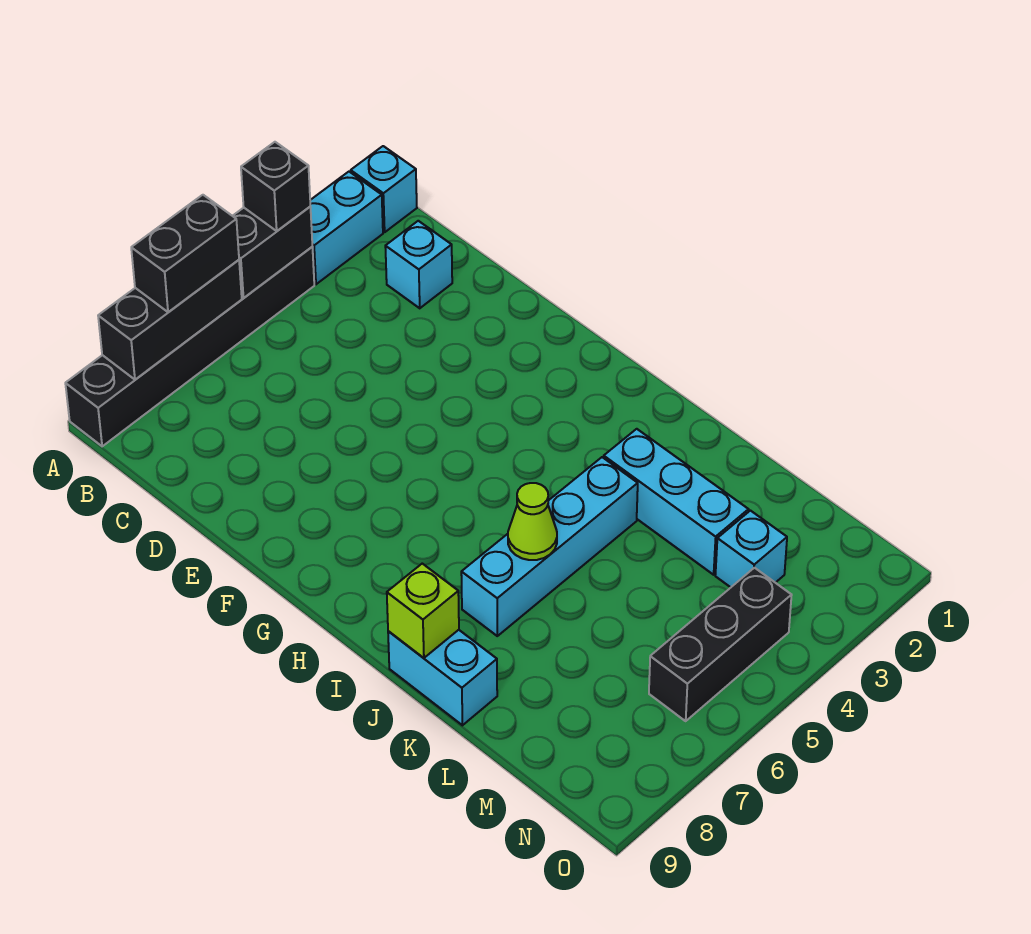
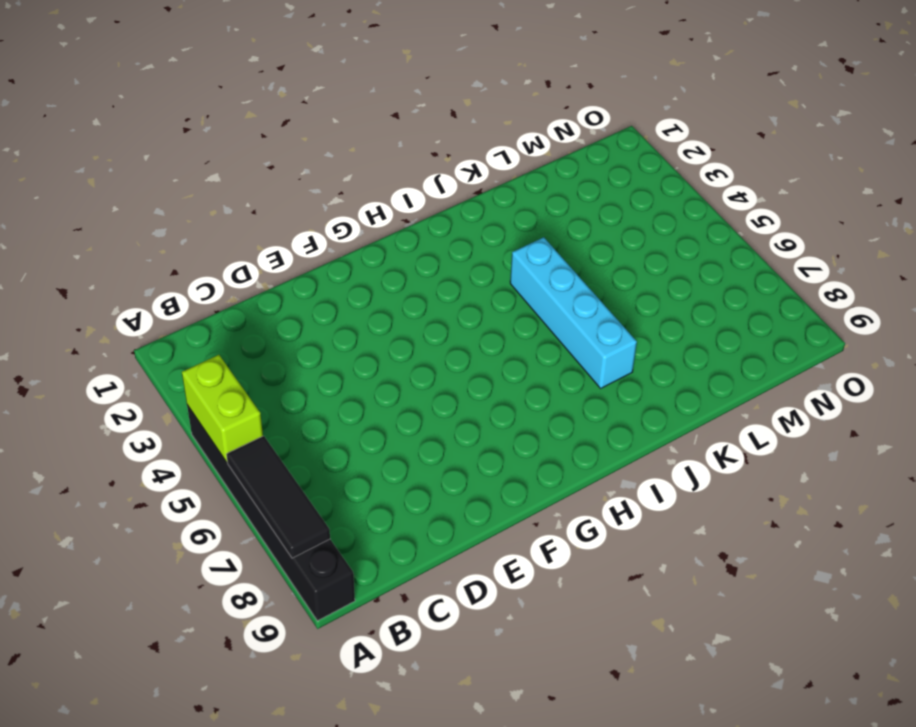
lime 1x2 brick [182,355,263,462] -> black 1x2 brick [233,207,312,298]
black 1x3 tile [226,436,330,558] -> black 1x3 brick [98,260,242,380]
none -> cyan 1x1 brick [351,146,417,232]
none -> cyan 1x2 brick [310,172,383,284]
none -> cyan 1x1 brick [385,221,452,308]

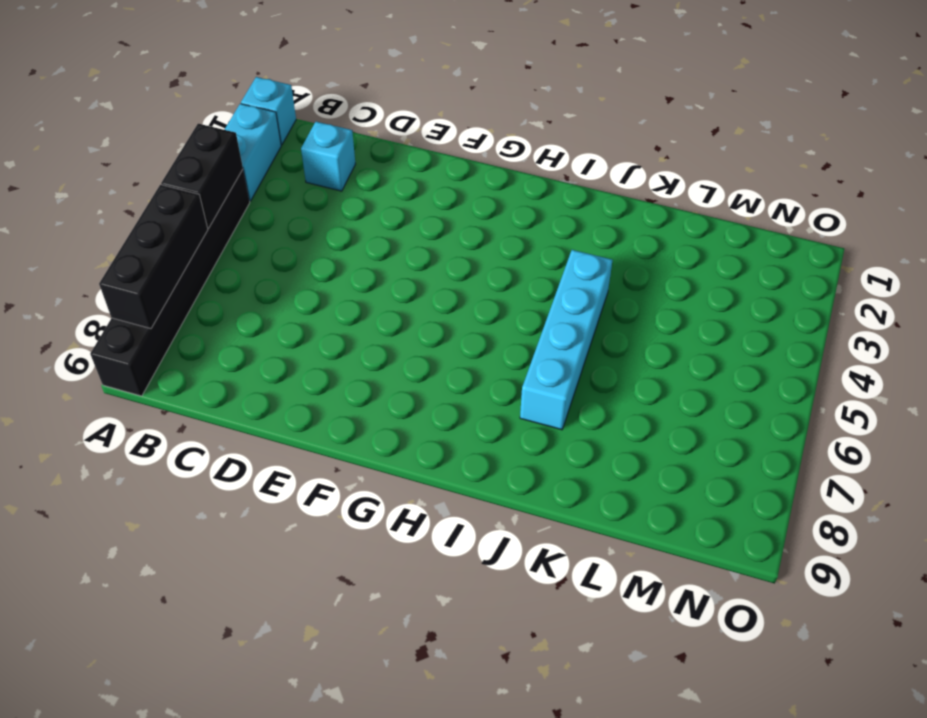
none -> cyan 1x3 brick [604,429,749,575]
none -> cyan 1x2 brick [388,630,497,725]
none -> cyan 1x1 brick [715,511,787,587]

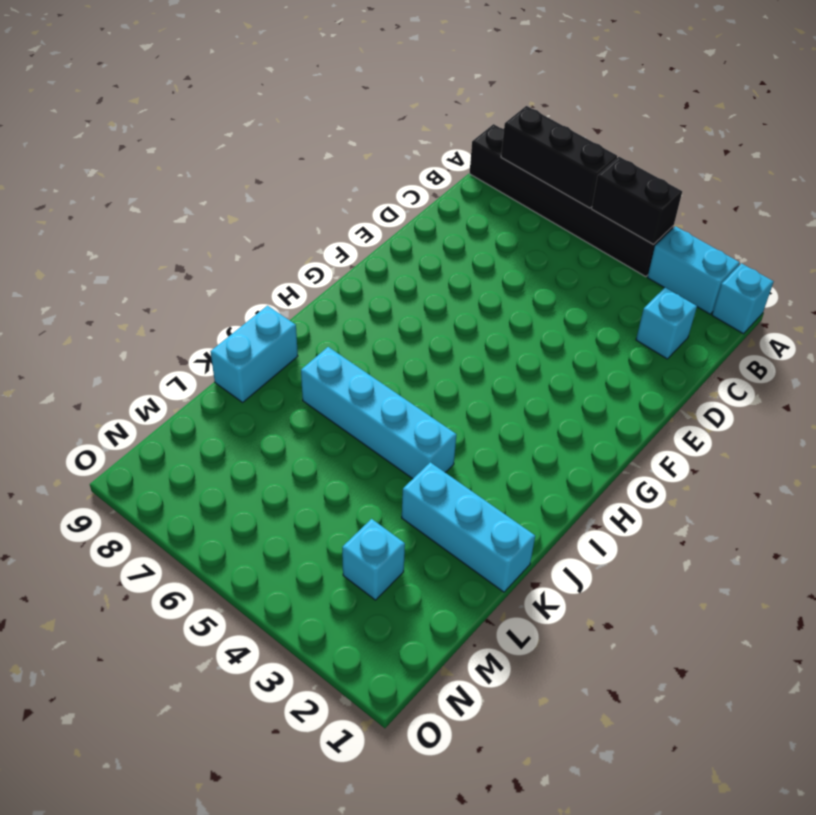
cyan 1x3 brick [402,462,535,592] -> cyan 1x3 brick turned to [604,429,749,575]
none -> black 1x3 brick [649,568,792,721]
none -> lime 1x1 cone [508,483,557,560]
none -> lime 1x1 brick [387,564,459,658]

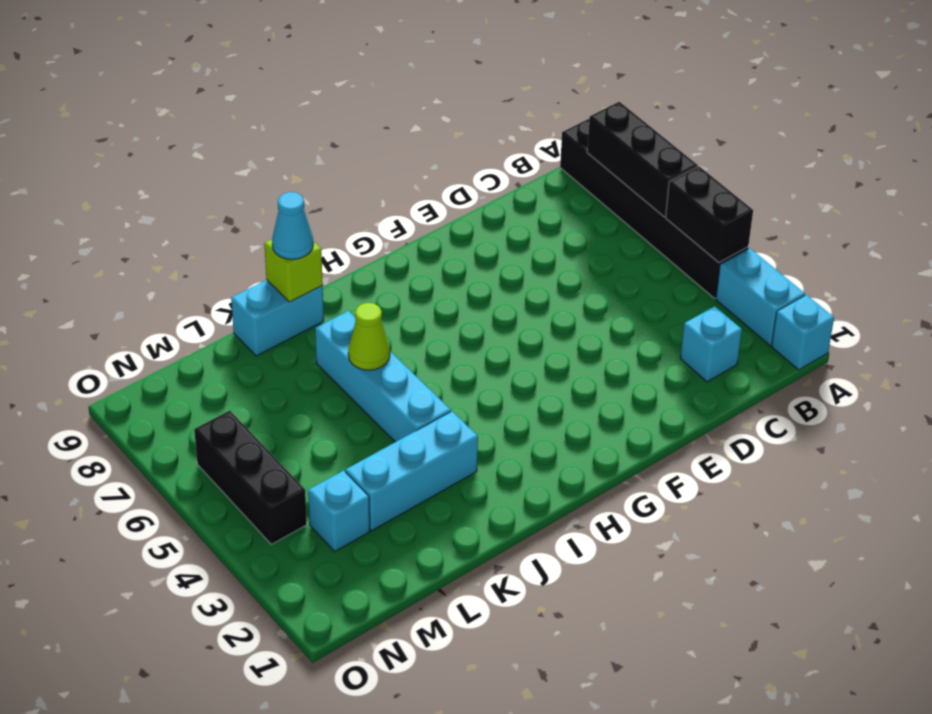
cyan 1x1 cone [272,192,313,259] -> none
none -> black 1x1 brick [241,142,310,231]
none -> black 1x2 brick [131,195,239,312]

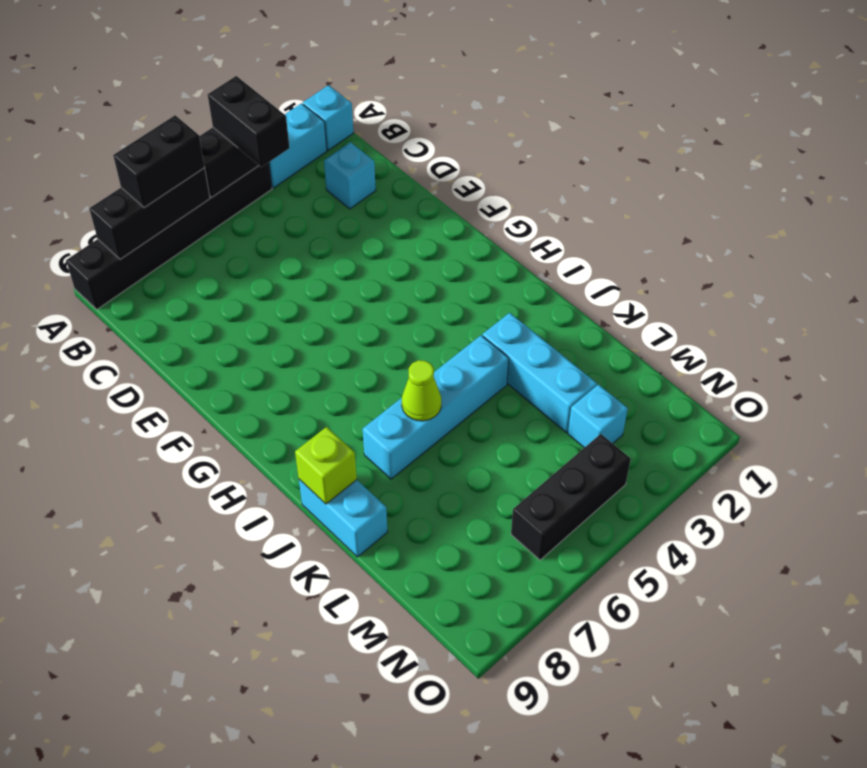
black 1x2 brick [208,76,290,167] -> black 1x1 brick [241,142,310,231]

